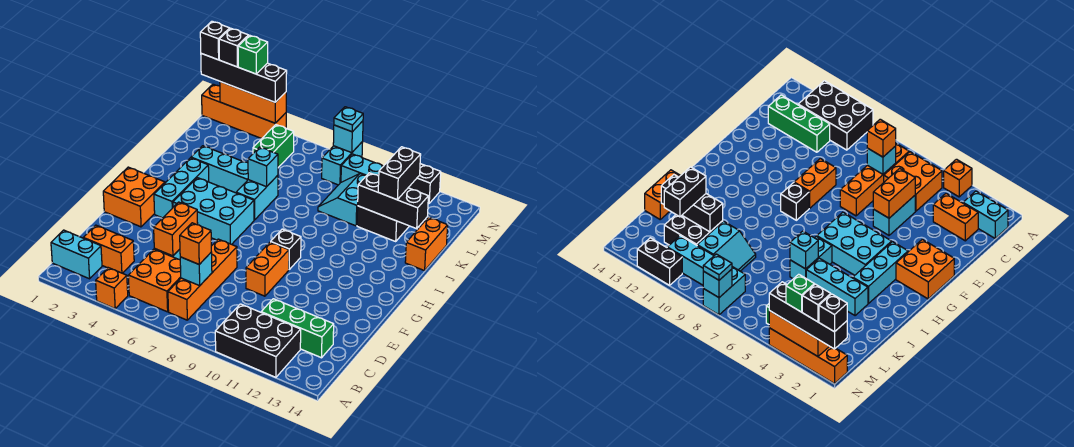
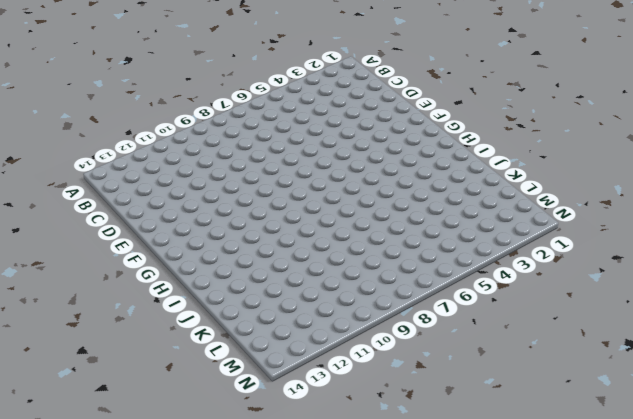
none -> orange 1x1 brick [96,268,128,309]
none -> black 2x3 brick [215,304,301,377]
none -> cyan 1x2 brick [51,230,102,279]
none -> orange 2x2 brick [128,249,181,312]

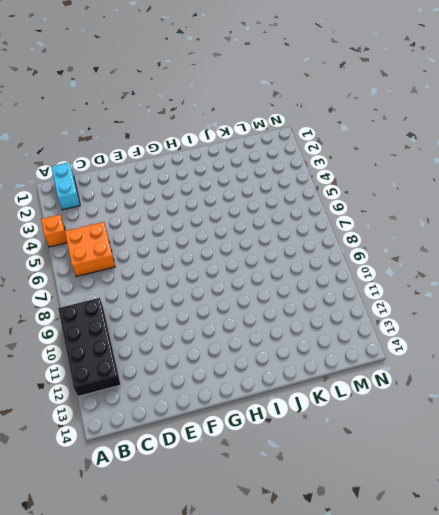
black 2x4 brick [58,298,121,396] -> black 2x3 brick [215,304,301,377]
none -> orange 1x4 brick [168,239,237,320]
none -> orange 1x2 brick [84,225,134,273]
none -> green 1x3 brick [261,299,334,358]
none -> cyan 1x2 brick [873,196,915,235]

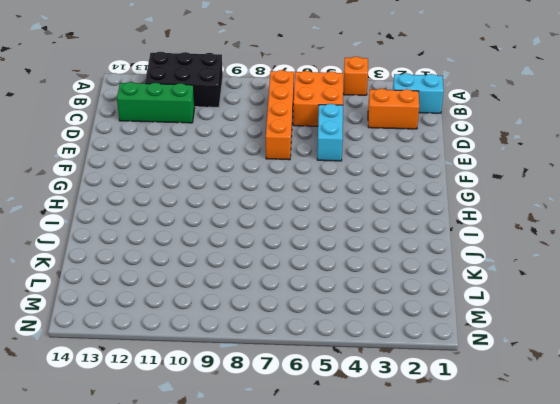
none -> orange 1x2 brick [246,242,289,296]
none -> orange 2x2 brick [103,167,165,227]
none -> cyan 1x3 brick [154,158,209,218]
none -> cyan 2x3 brick [173,178,254,244]

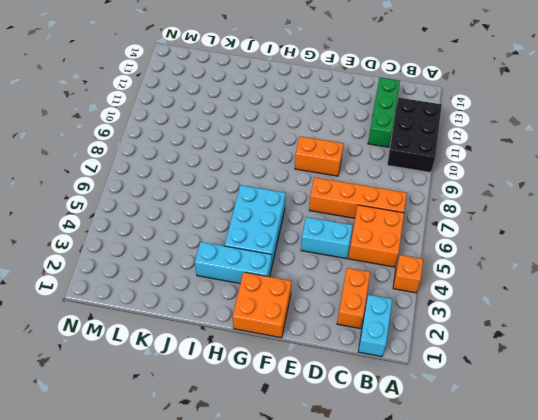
none -> black 1x1 brick [271,229,301,269]
none -> cyan 1x2 brick [236,175,278,220]
none -> cyan 1x3 brick [191,146,248,193]
none -> orange 1x2 brick [405,217,448,271]

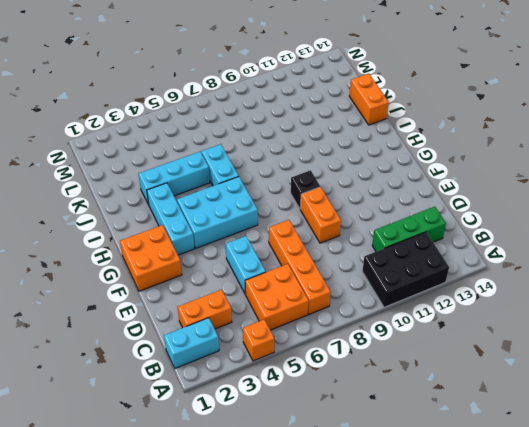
none -> cyan 2x2 slope [318,174,366,226]
none -> black 2x2 brick [357,206,409,241]
none -> green 1x2 brick [253,125,294,168]
none -> cyan 1x2 brick [322,142,363,185]

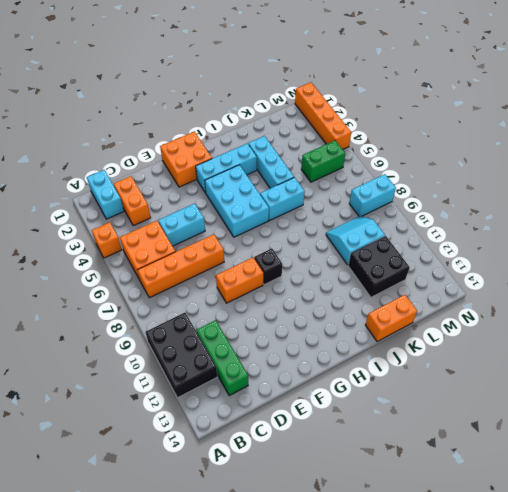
none -> cyan 1x3 brick [341,154,409,188]
none -> black 1x2 brick [409,164,441,203]
none -> cyan 1x1 brick [180,252,212,286]
none -> orange 1x2 brick [154,202,198,256]

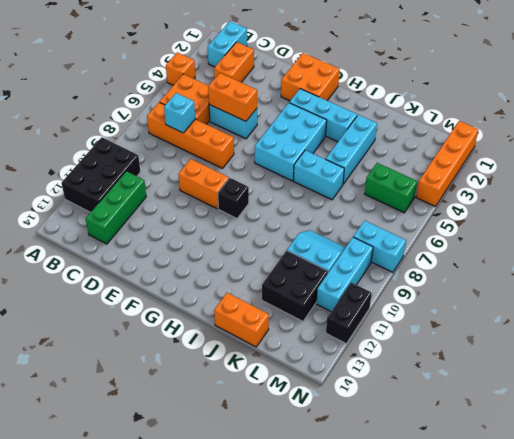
none -> cyan 1x1 brick [248,147,278,187]
none -> black 1x3 brick [358,173,428,229]
none -> orange 1x3 brick [220,82,286,123]
none -> cyan 1x1 brick [333,121,363,153]

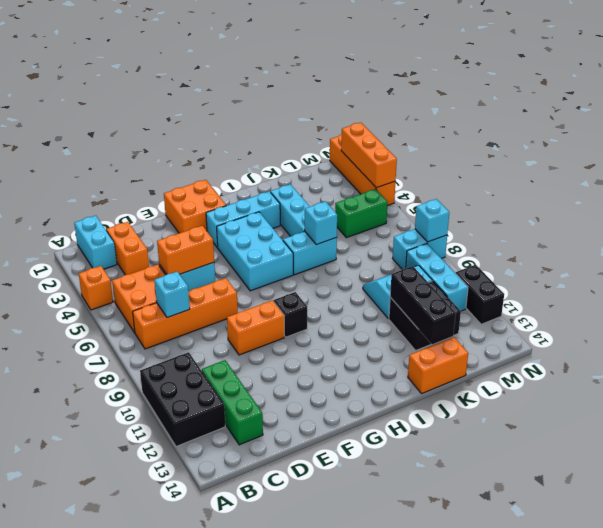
none -> orange 1x1 brick [180,223,211,264]
none -> black 1x2 brick [378,147,421,200]
none -> black 1x4 brick [201,54,287,102]
none -> cyan 1x1 plate [334,107,363,132]

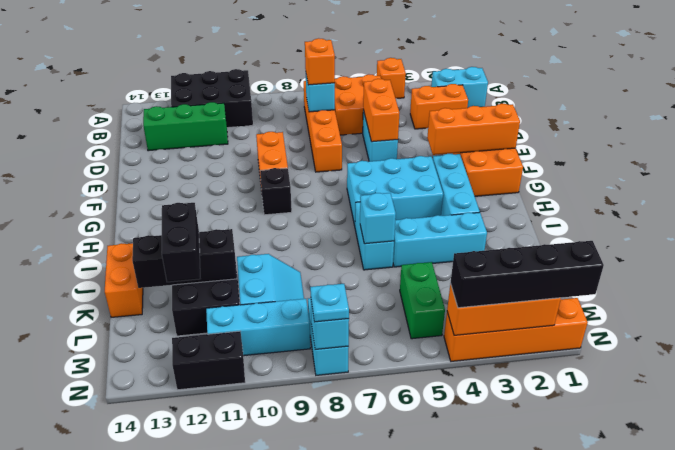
orange 1x3 brick [427,104,520,155] -> none
none -> black 1x1 brick [200,21,230,60]
none -> black 1x1 brick [219,28,249,67]
none -> green 1x1 brick [238,35,268,74]

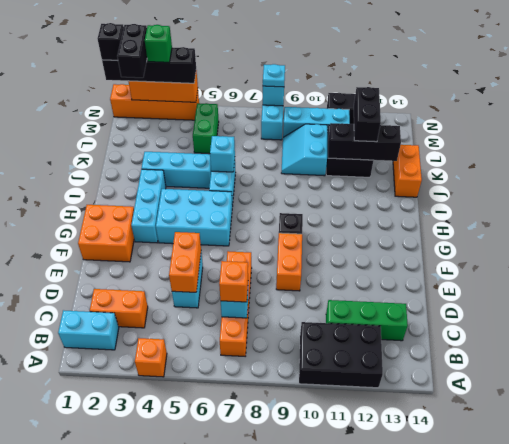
black 1x2 brick [117,24,147,78] -> black 1x1 brick [219,28,249,67]
none -> orange 2x2 brick [128,249,181,312]

